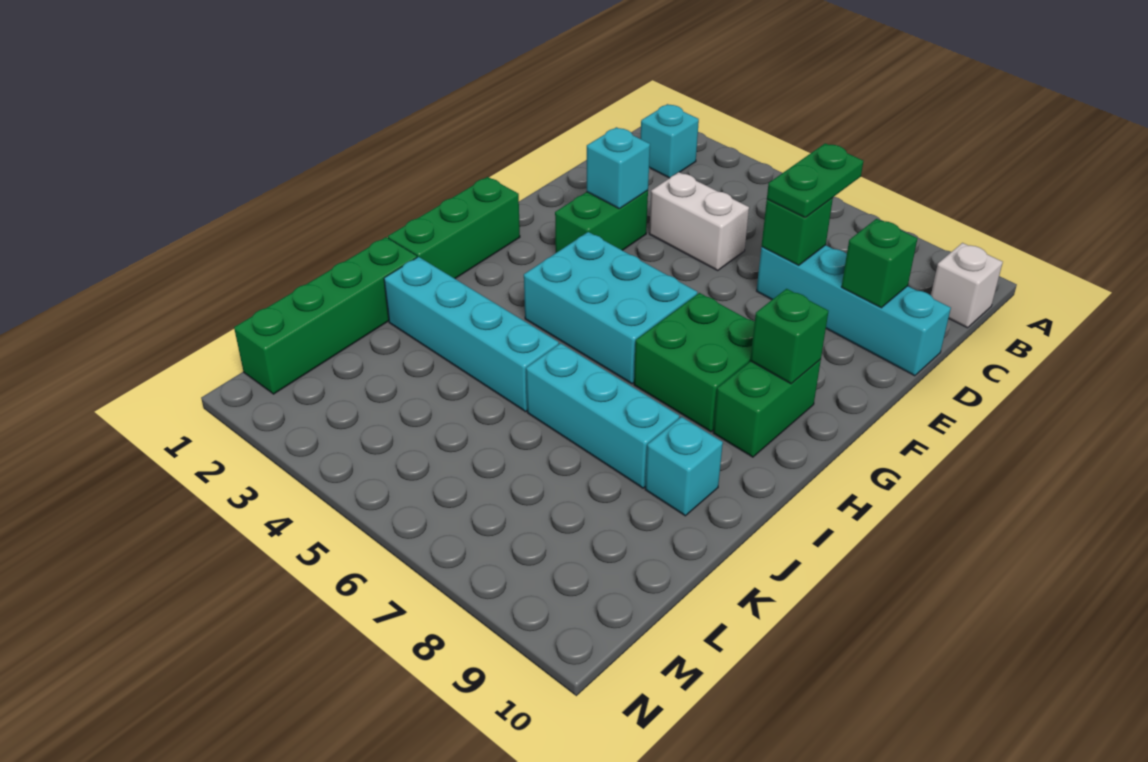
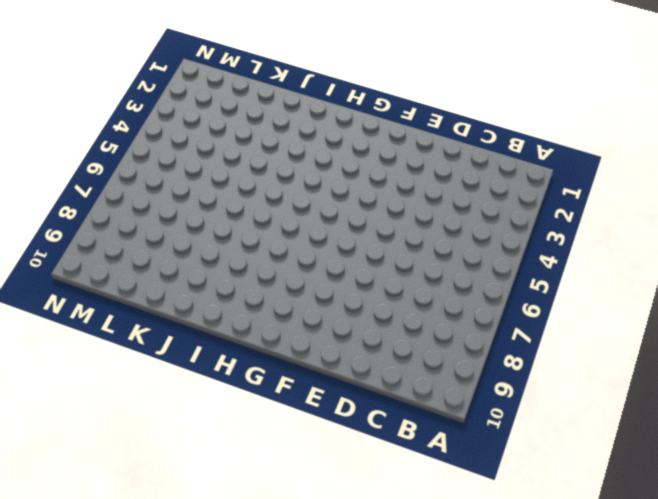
none -> cyan 1x1 brick [641,104,699,178]
none -> white 1x1 brick [931,243,1003,328]
none -> white 1x2 brick [649,172,749,271]

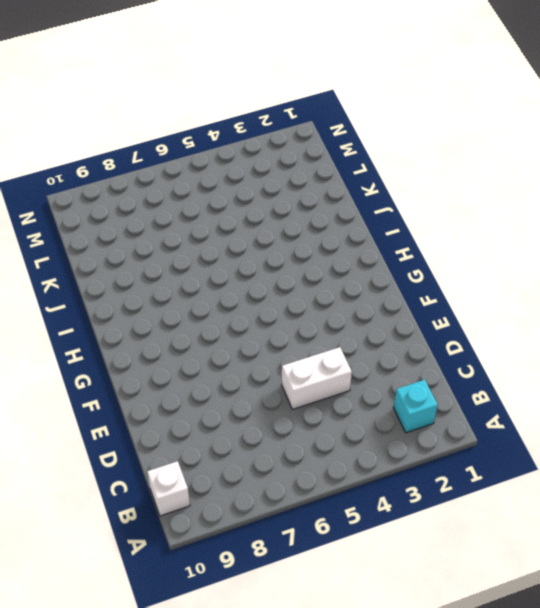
none -> cyan 1x4 brick [757,245,951,376]
none -> green 1x2 brick [555,191,648,253]
none -> green 1x3 brick [388,177,520,279]

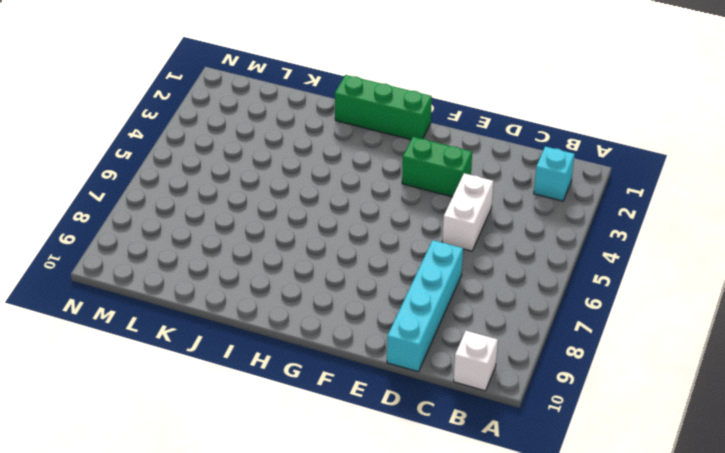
none -> cyan 2x3 brick [524,232,698,384]
none -> green 2x2 brick [634,293,755,432]
none -> green 1x2 brick [713,360,821,457]

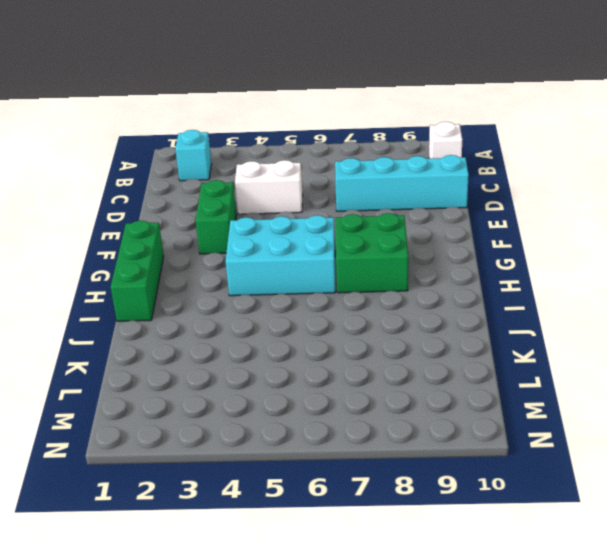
none -> green 1x2 brick [713,360,821,457]
none -> green 1x4 brick [234,237,417,394]
none -> cyan 1x4 brick [384,257,559,412]

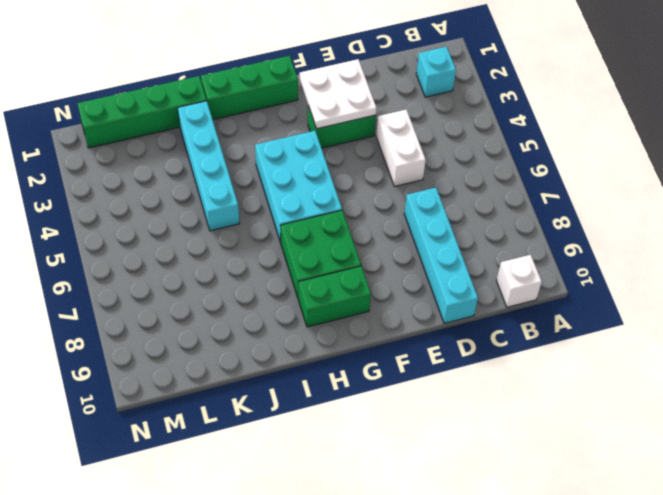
white 2x2 plate [300,59,377,129] -> cyan 1x1 brick [587,127,650,209]
none -> cyan 1x3 brick [526,343,679,488]
none -> cyan 1x1 brick [645,417,723,516]
none -> green 1x1 brick [762,198,833,265]

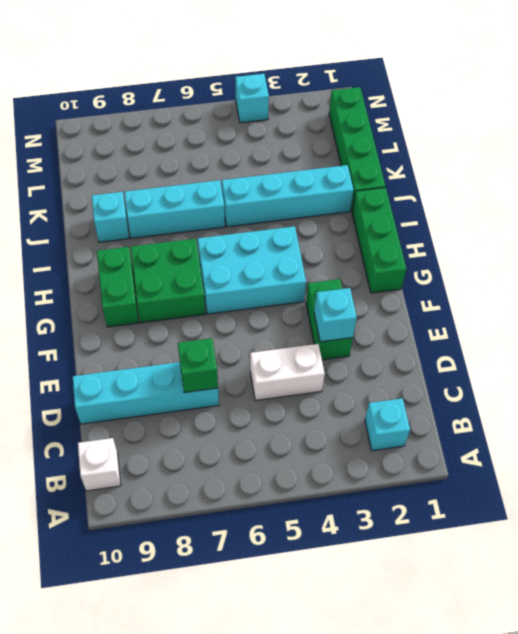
cyan 1x1 brick [236,74,269,123] -> none
none -> green 1x1 brick [842,219,917,308]
none -> green 1x1 brick [750,289,828,384]
none -> green 1x2 plate [767,143,863,217]

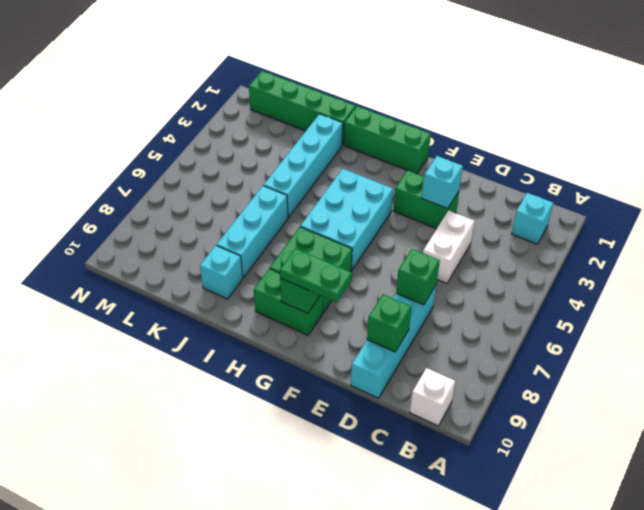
green 1x2 plate [280,248,352,303] -> green 1x2 plate moved to [767,143,863,217]

